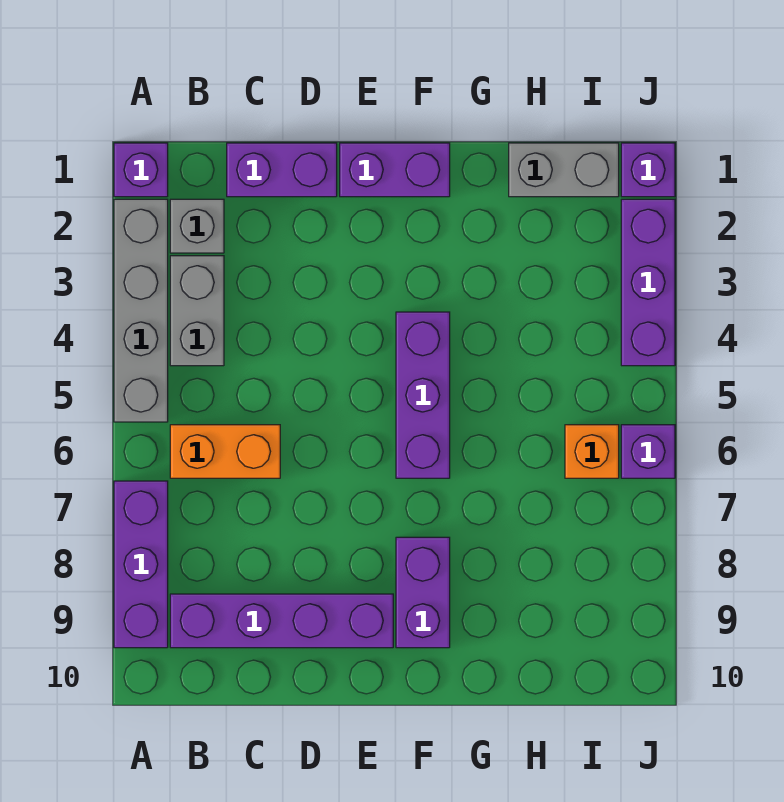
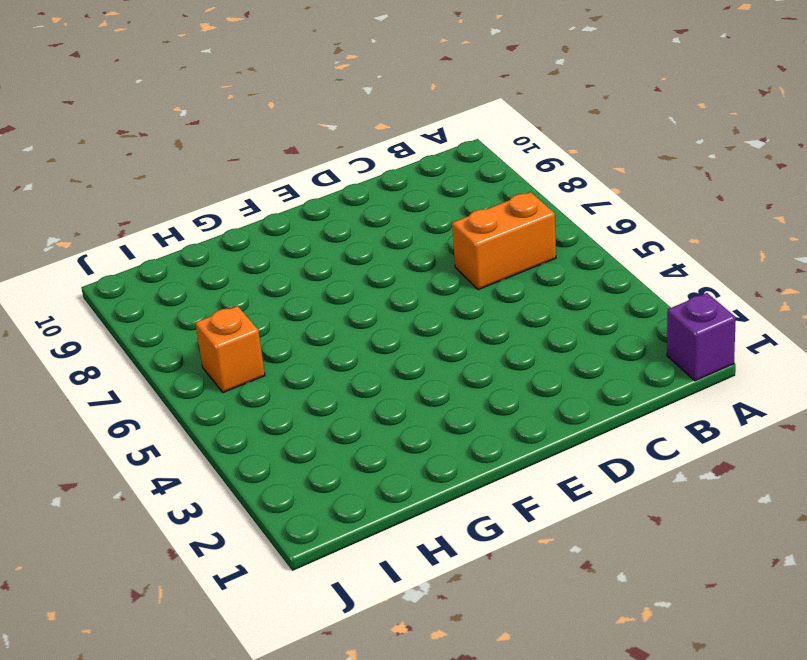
none -> grey 1x4 brick [114,199,168,422]
none -> purple 1x3 brick [114,481,168,648]
none -> grey 1x1 brick [170,199,224,253]

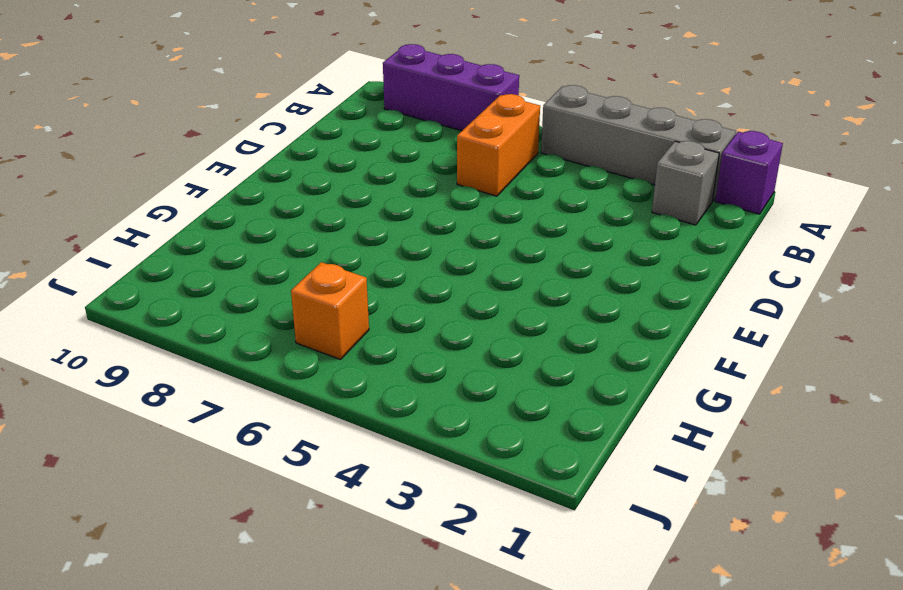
none -> grey 1x2 brick [170,256,224,366]
none -> purple 1x4 brick [170,594,393,648]
none -> purple 1x2 brick [227,143,337,197]

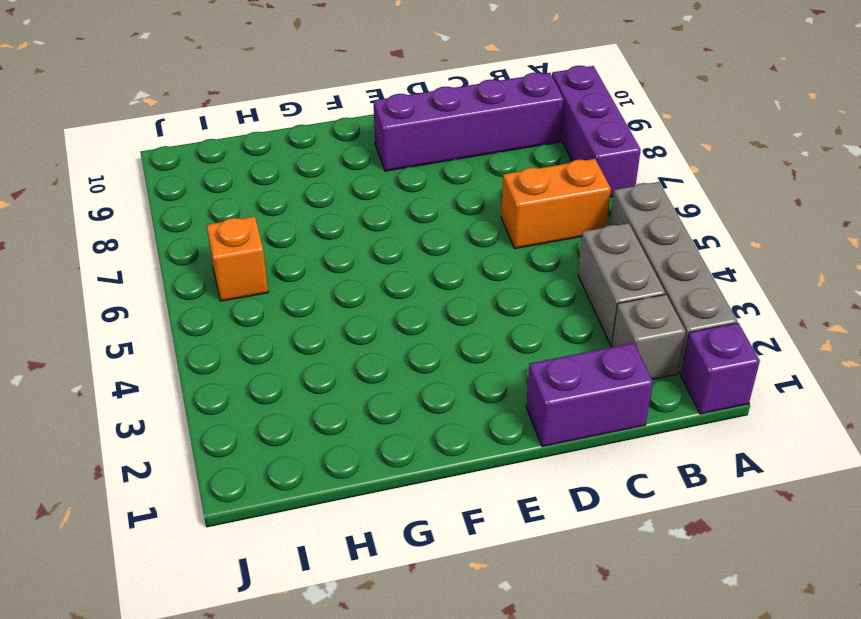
none -> purple 1x2 brick [340,143,450,197]
none -> purple 1x3 brick [396,312,450,478]
none -> purple 1x2 brick [396,537,450,648]

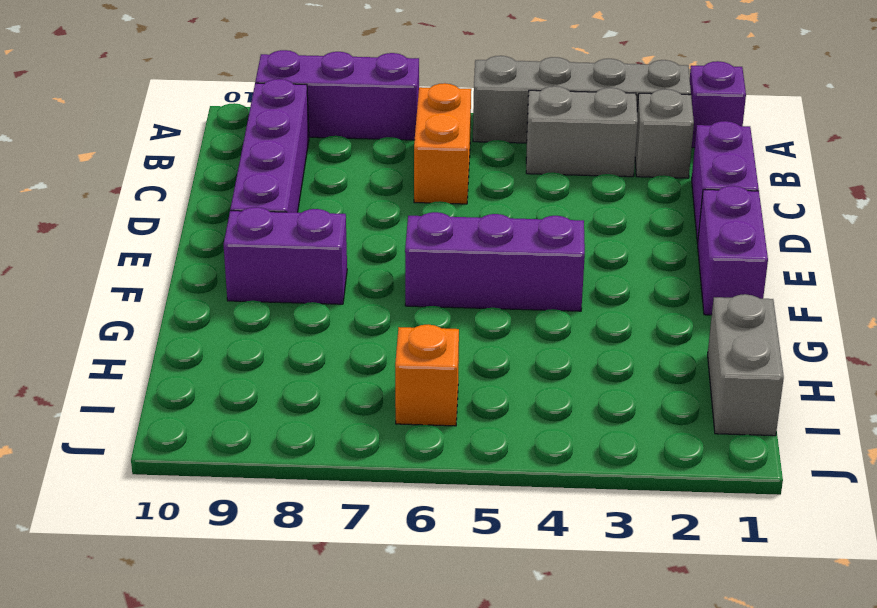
none -> purple 1x1 brick [621,143,675,197]
none -> purple 1x3 brick [621,199,675,366]
none -> purple 1x1 brick [621,425,675,478]

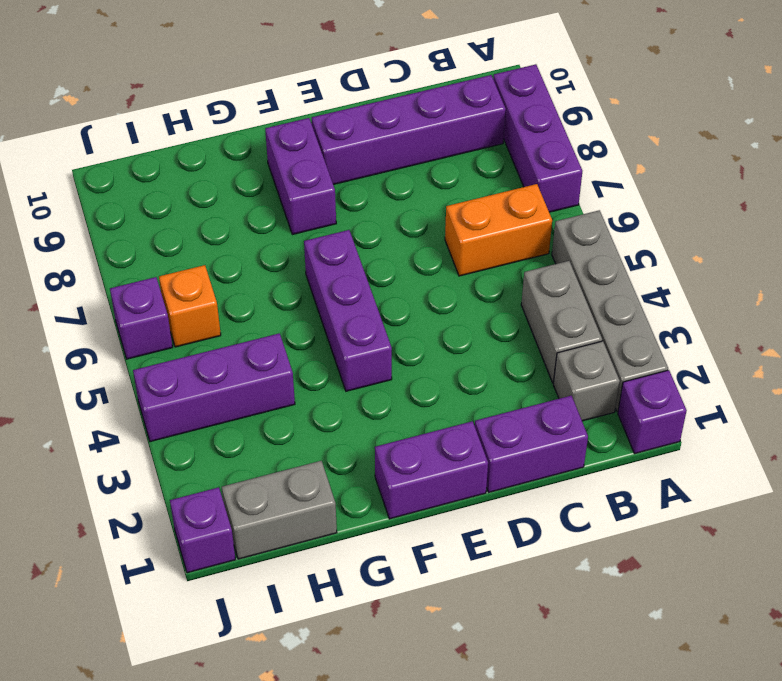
purple 1x3 brick [133,333,295,442] -> purple 1x3 brick turned to [621,199,675,366]

